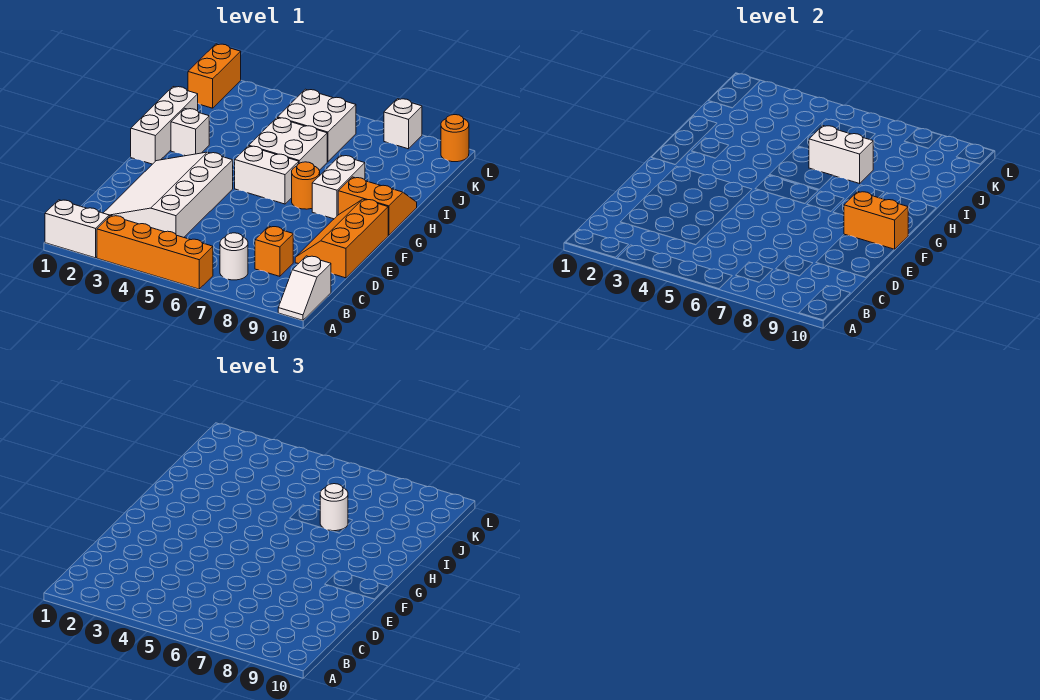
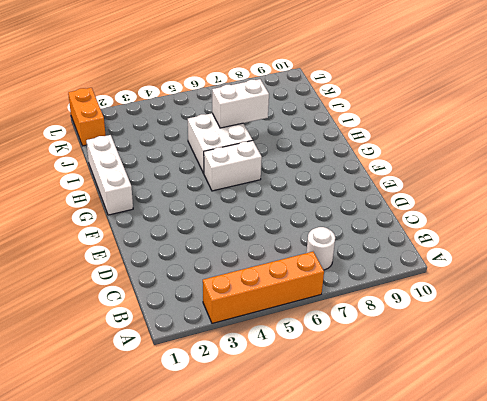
none -> white 1x2 brick [45,200,109,258]
none -> white 1x2 slope [278,256,331,320]
none -> white 3x4 slope [104,152,233,237]

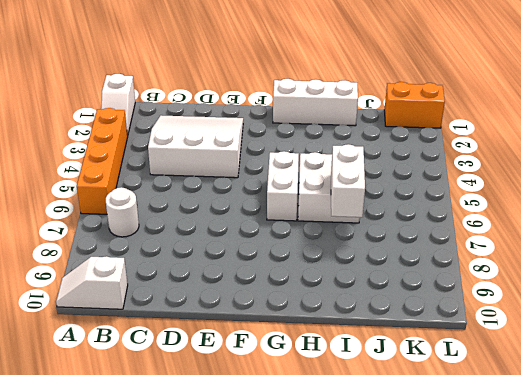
white 1x2 slope [101,74,135,136] -> white 1x2 brick [45,200,109,258]
white 3x3 slope [148,115,243,178] -> white 3x4 slope [104,152,233,237]
none -> orange 1x1 brick [255,226,293,276]
none -> orange 2x3 slope [295,199,388,278]
none -> orange 1x1 round brick [292,162,320,209]

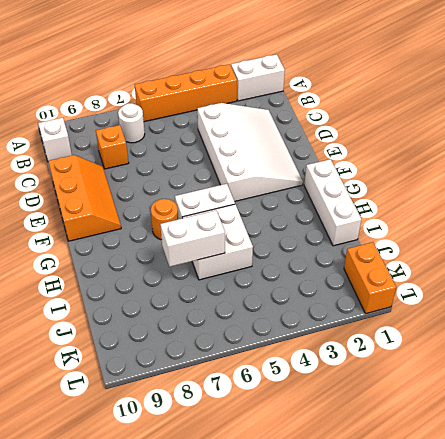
none -> white 1x2 brick [312,155,365,219]
none -> orange 2x2 slope [338,177,417,235]
none -> white 1x1 brick [171,108,209,156]

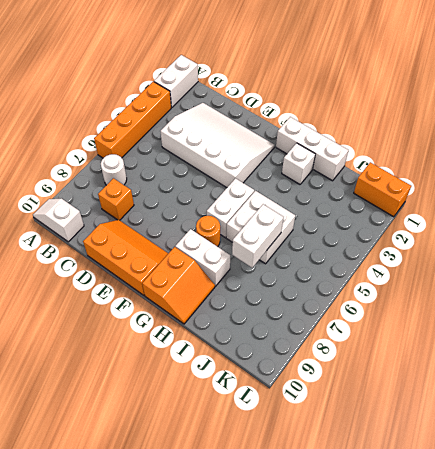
none -> white 2x2 brick [277,89,356,161]
none -> white 1x1 brick [384,99,422,149]
none -> orange 1x1 round brick [441,115,469,162]

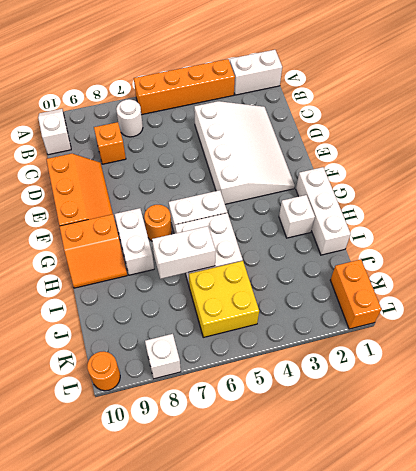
yellow 2x2 brick [189,261,259,337] -> white 2x2 brick [277,89,356,161]
none -> orange 1x2 brick [844,192,908,249]
none -> white 1x1 round brick [320,484,348,531]

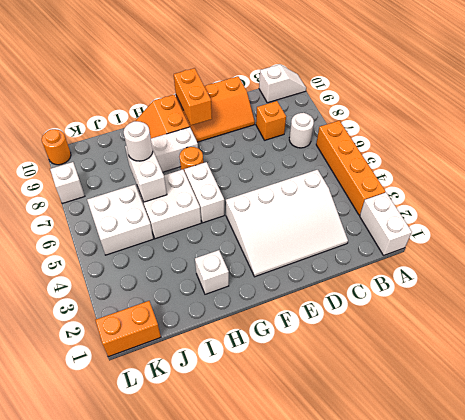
none -> white 1x3 brick [131,87,198,164]

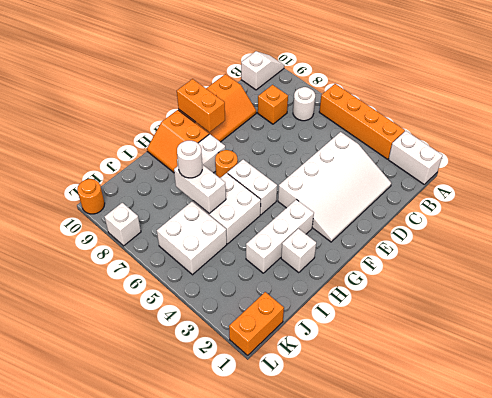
white 1x3 brick [246,199,314,273] -> white 1x3 brick moved to [131,87,198,164]

